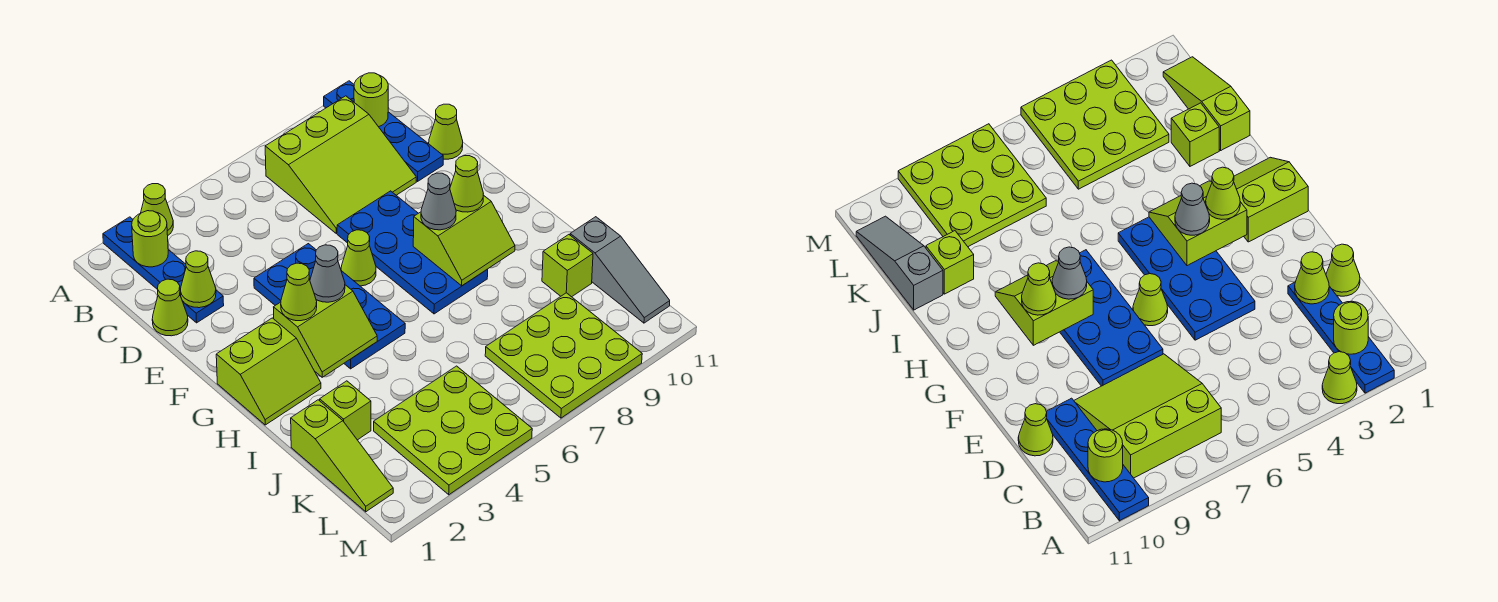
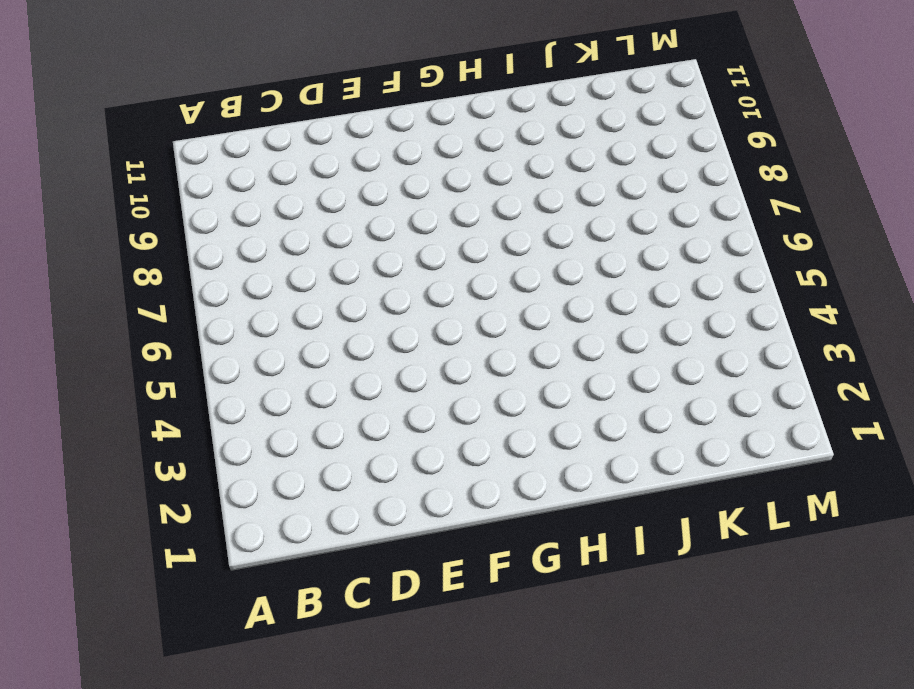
none -> blue 1x4 plate [103,217,224,323]
none -> lime 1x1 cone [141,184,173,235]
none -> blue 1x4 plate [324,81,443,181]

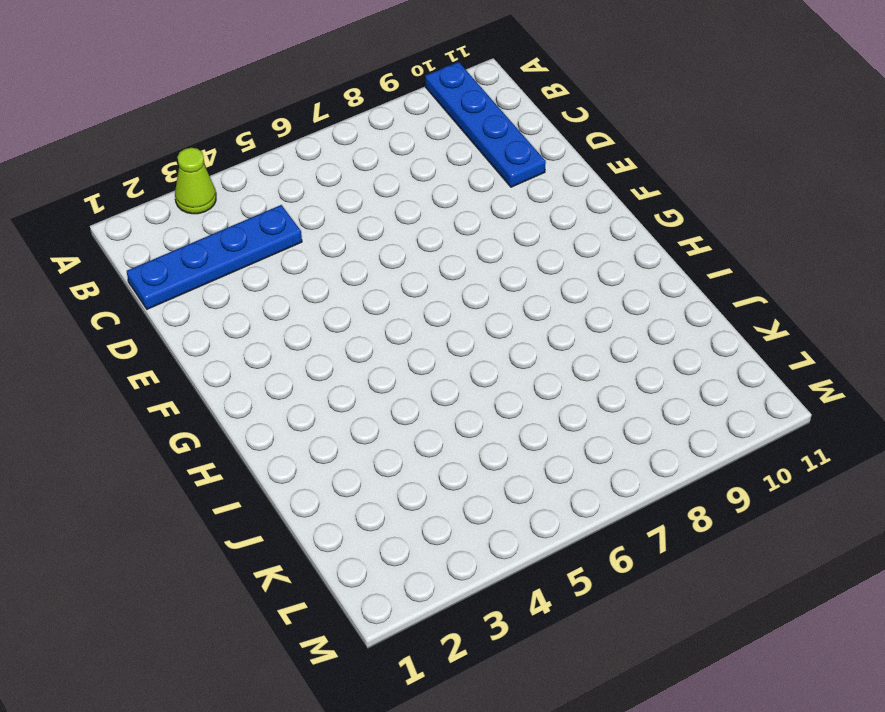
blue 1x4 plate [127,205,302,309] -> blue 1x4 plate turned to [103,217,224,323]
none -> lime 3x3 slope [265,96,416,233]
none -> lime 1x1 cone [152,279,188,336]
none -> lime 1x1 cone [429,104,463,159]

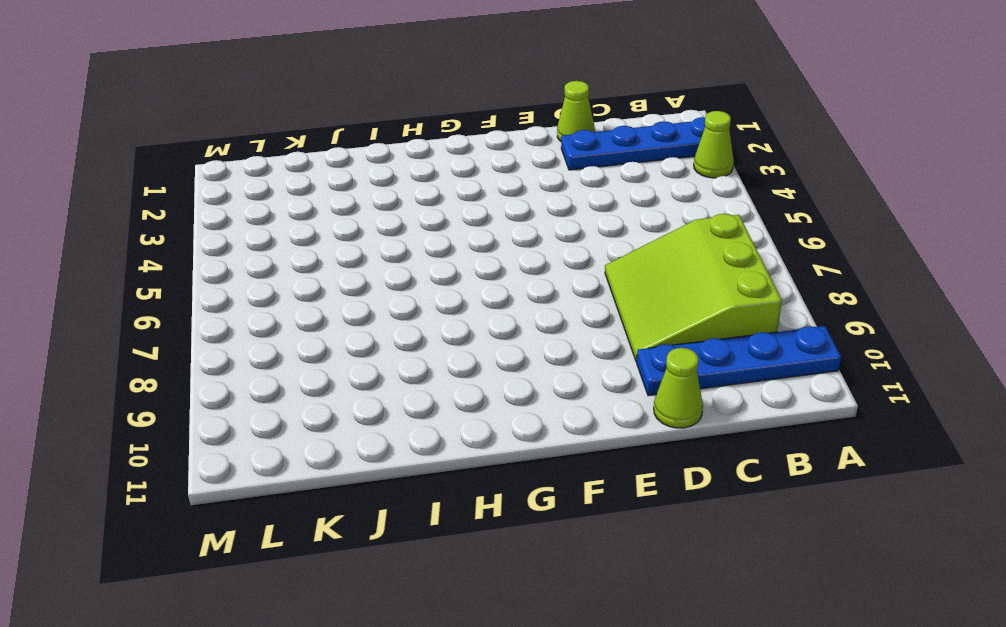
none -> blue 2x4 plate [254,244,405,369]
none -> blue 2x4 plate [337,191,488,314]
none -> lime 1x1 cone [341,230,376,286]

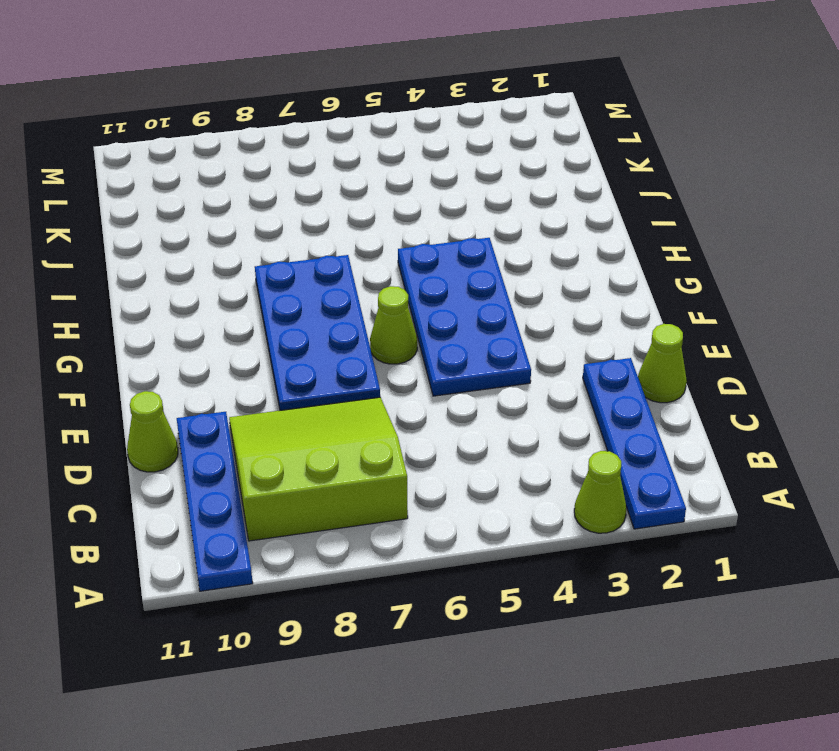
none -> lime 2x2 slope [216,318,321,425]
none -> lime 1x3 slope [291,400,393,512]
none -> lime 1x1 brick [320,381,371,440]

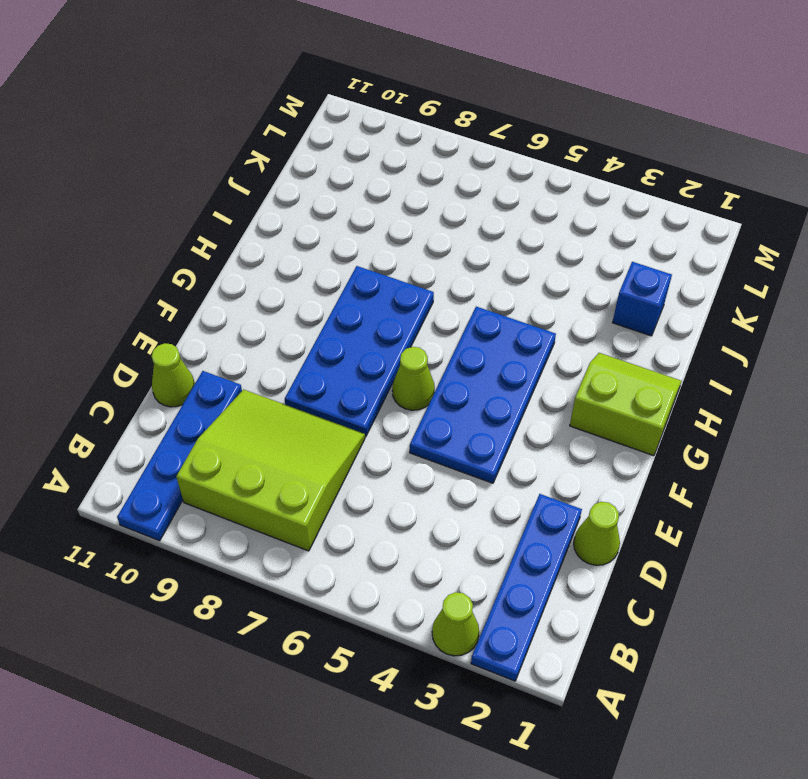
blue 1x1 brick [612,262,672,336] -> lime 1x1 brick [320,381,371,440]
none -> lime 1x3 slope [291,400,393,512]
none -> lime 1x1 brick [542,235,593,297]
none -> grey 1x3 slope [570,217,670,323]

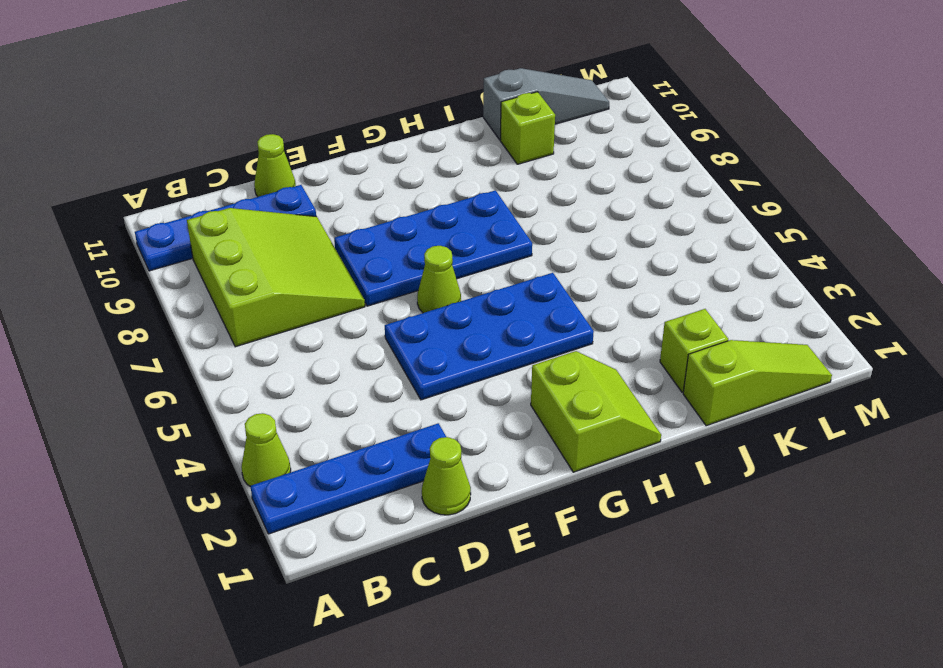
none -> lime 3x3 plate [374,366,532,495]
none -> lime 3x3 plate [485,293,642,418]
none -> lime 1x1 round brick [132,211,168,267]

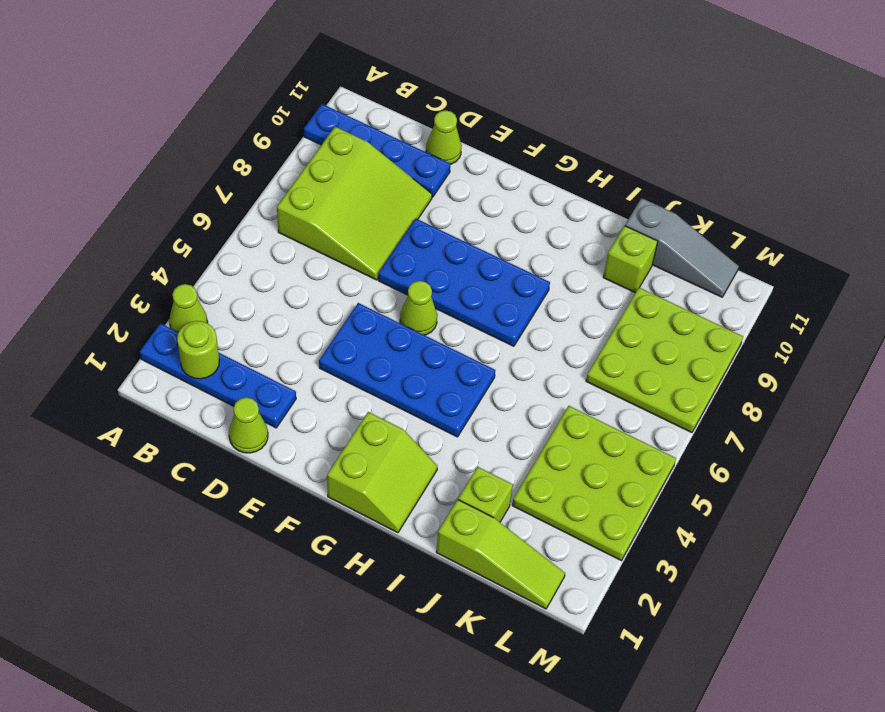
none -> lime 1x1 round brick [354,73,388,127]
none -> lime 1x1 cone [181,251,216,308]
none -> lime 2x2 slope [274,285,377,377]

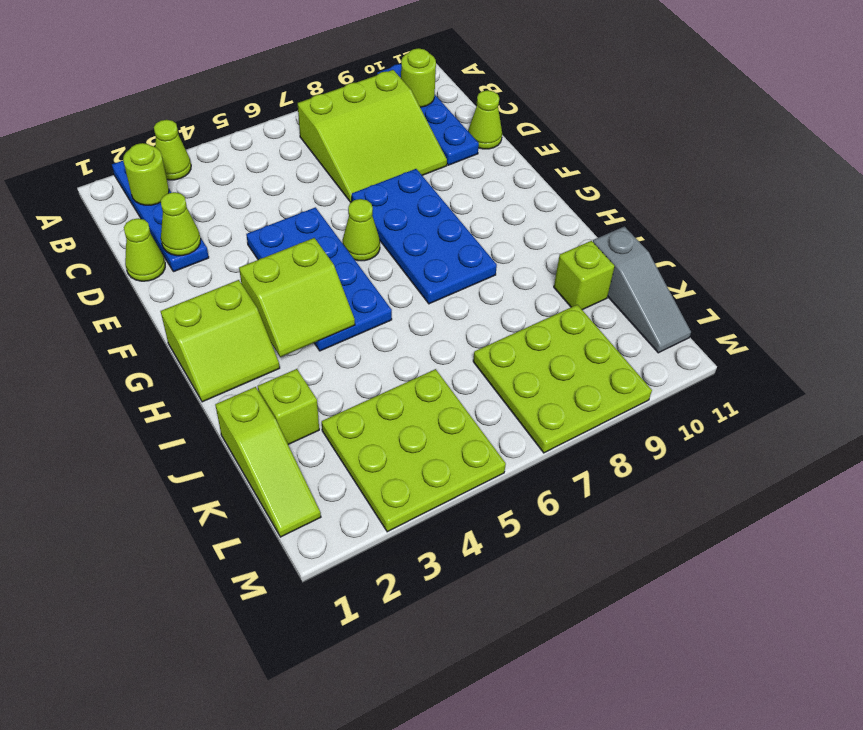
none -> lime 2x2 slope [413,195,515,286]
none -> lime 1x1 cone [281,263,317,321]
none -> grey 1x1 cone [310,245,345,302]

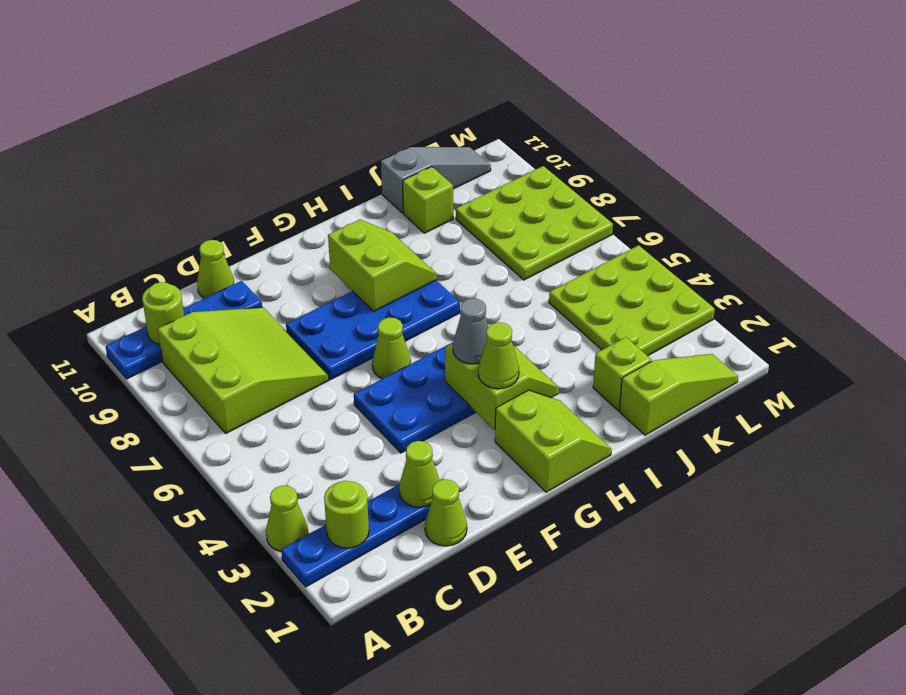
none -> grey 1x1 cone [421,173,456,230]
none -> lime 1x1 cone [450,156,483,212]

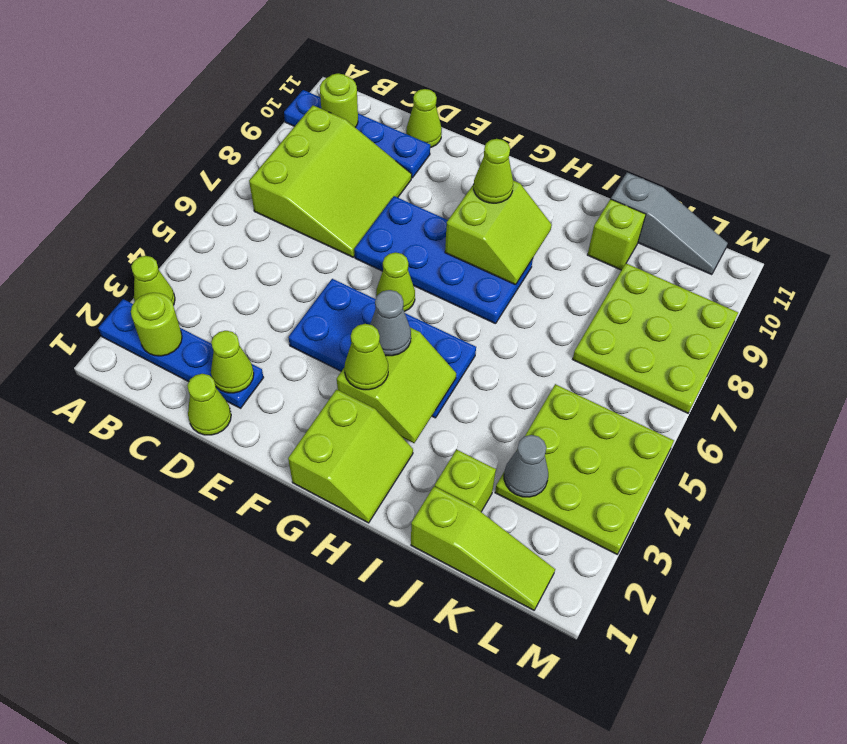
grey 1x1 cone [504,435,548,497] -> grey 1x1 cone moved to [421,173,456,230]

